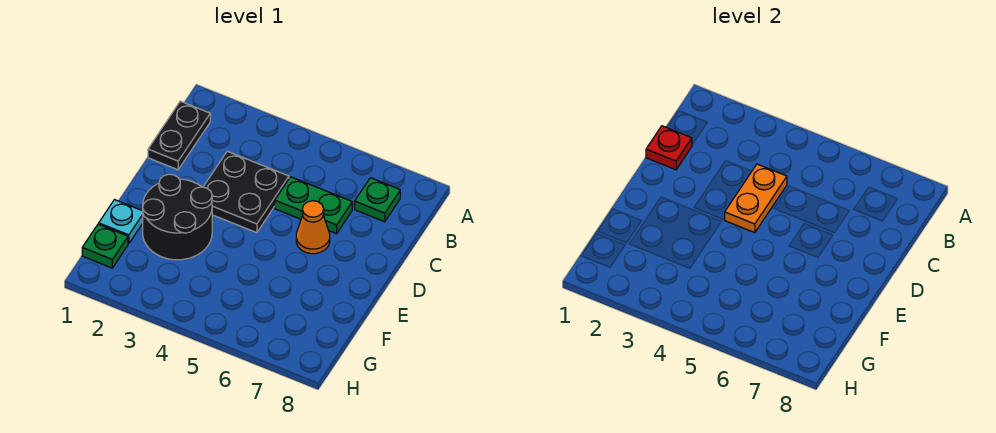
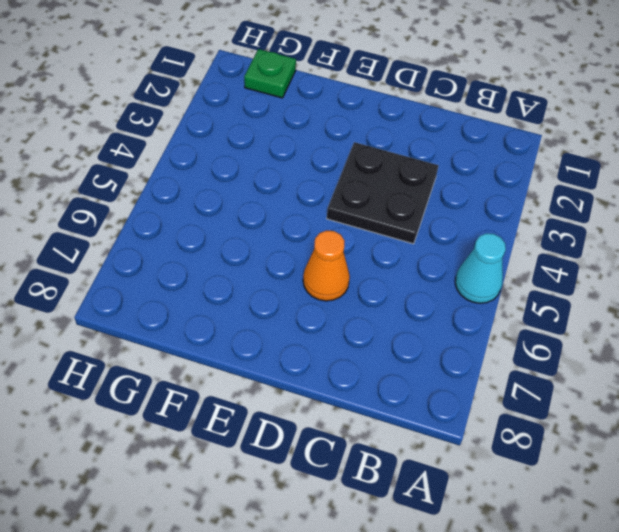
cyan 1x1 cone [455,233,506,303] -> none
none -> black 1x2 plate [148,101,210,170]
none -> green 1x1 plate [355,178,400,222]

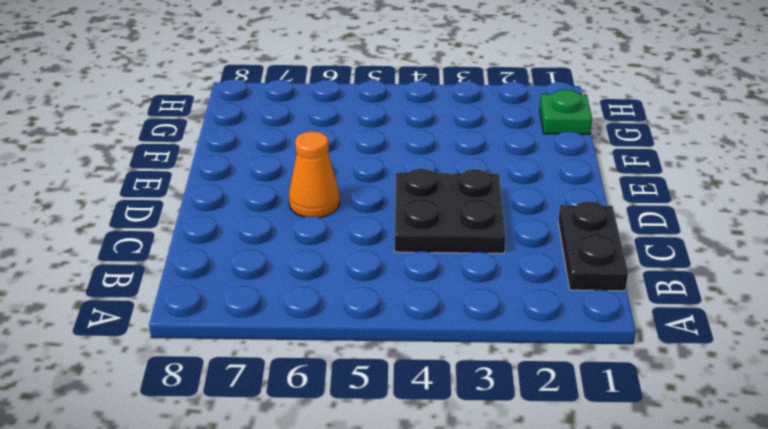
none -> green 1x1 plate [355,178,400,222]
none -> green 1x2 plate [275,177,352,234]

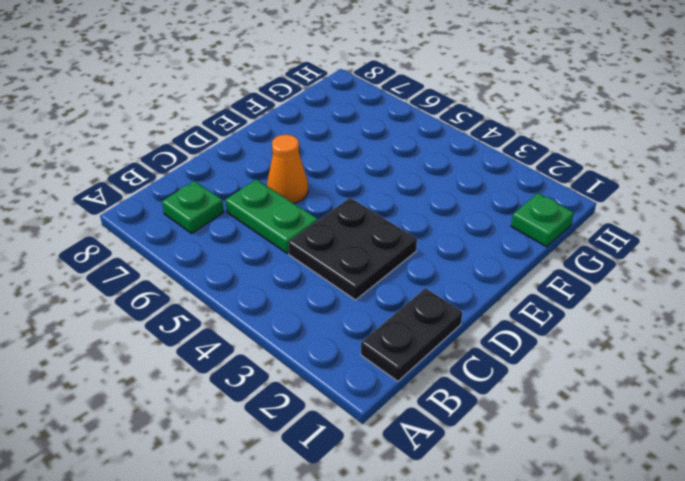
none -> black 2x2 round brick [143,174,212,260]
none -> cyan 1x1 plate [99,200,143,244]

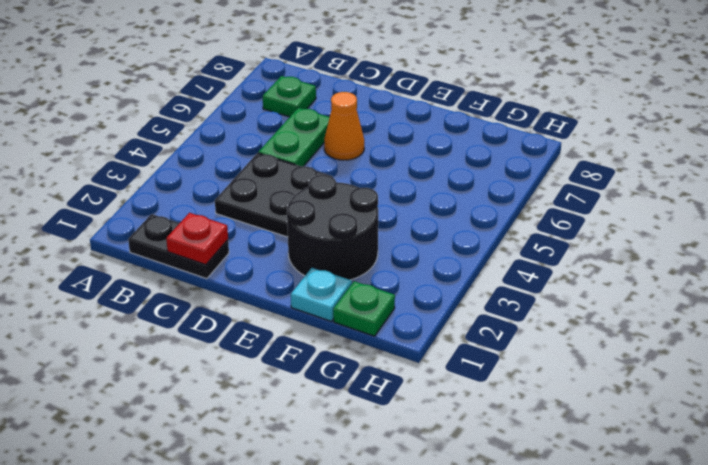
none -> orange 1x2 plate [725,164,787,233]

